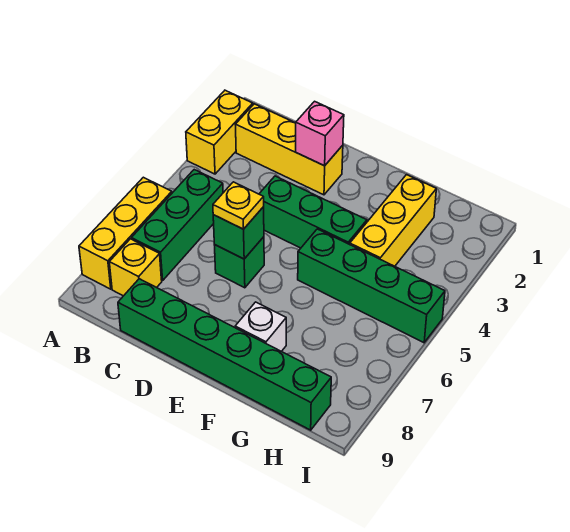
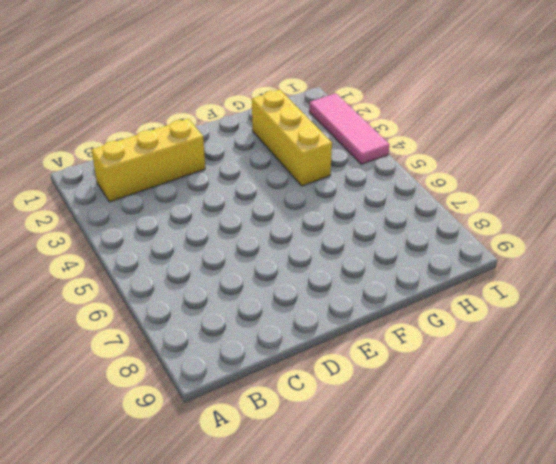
pink 1x3 tile [309,93,390,164] -> none
none -> yellow 1x2 brick [186,90,253,174]
none -> yellow 1x3 brick [79,177,172,289]
none -> green 1x3 brick [131,170,223,281]

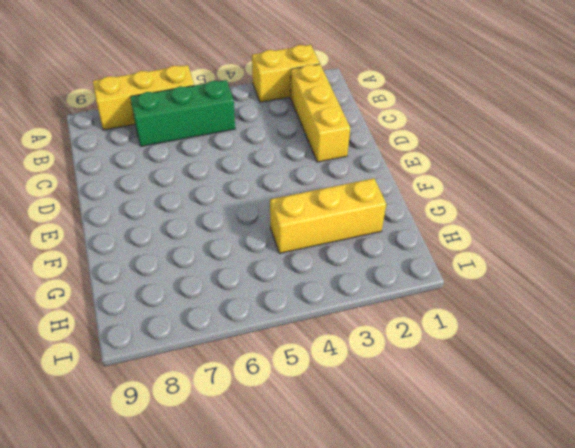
none -> yellow 1x1 brick [109,239,162,296]
none -> green 1x6 brick [118,279,331,430]
none -> green 1x3 brick [259,176,367,248]

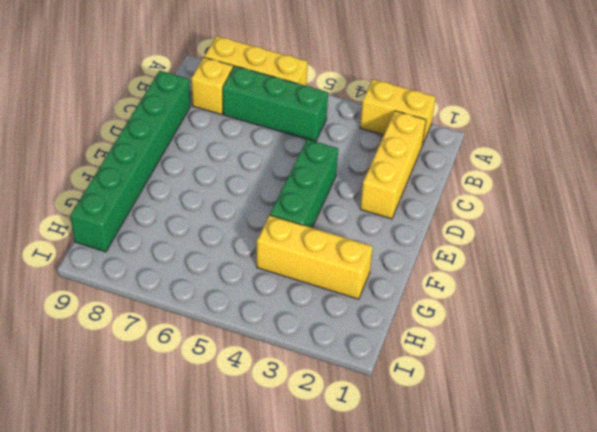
none -> green 1x1 brick [215,237,264,288]
none -> green 1x4 brick [298,229,445,343]
none -> white 1x1 brick [235,302,286,351]

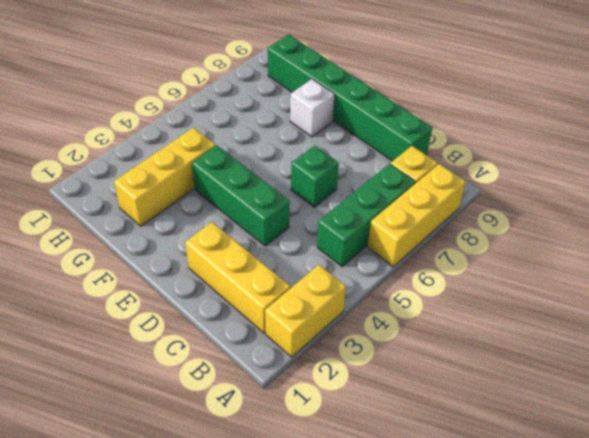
none -> green 1x4 brick [298,229,445,343]
none -> pink 1x1 brick [296,101,344,166]
none -> green 1x1 brick [213,207,264,259]

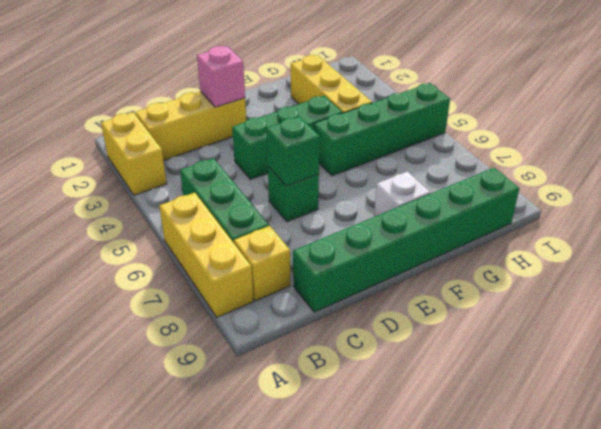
none -> yellow 1x1 plate [213,182,264,229]

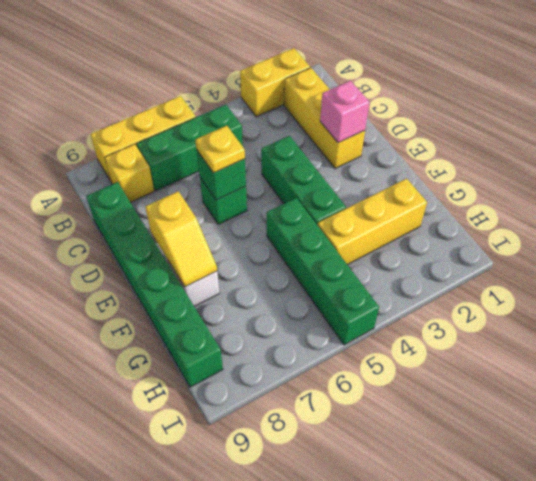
yellow 1x2 slope [145,191,217,287] -> none

